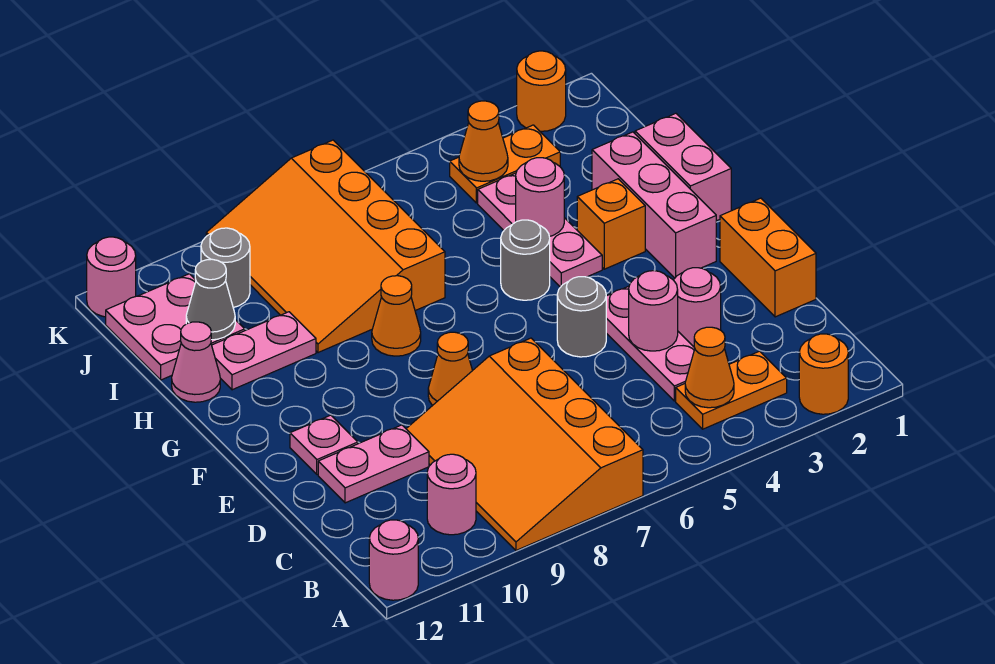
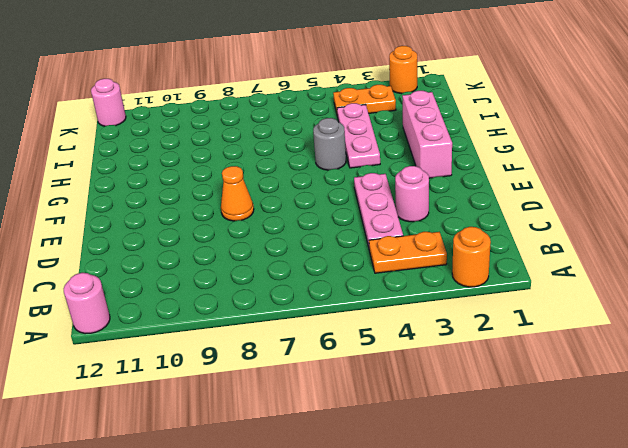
none -> orange 3x4 slope [406,338,643,550]
none -> pink 1x1 round brick [427,454,476,535]
none -> orange 1x2 brick [720,198,816,317]
none -> pink 1x2 plate [318,425,429,503]

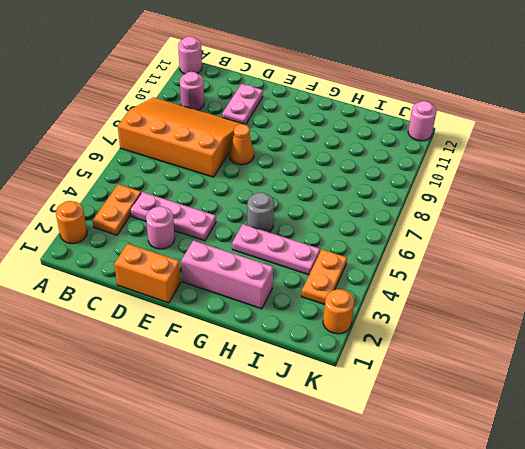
none -> grey 1x1 round brick [557,277,606,357]
none -> pink 1x1 plate [290,415,358,474]
none -> pink 1x2 brick [635,113,731,221]
none -> orange 1x1 brick [577,179,645,269]

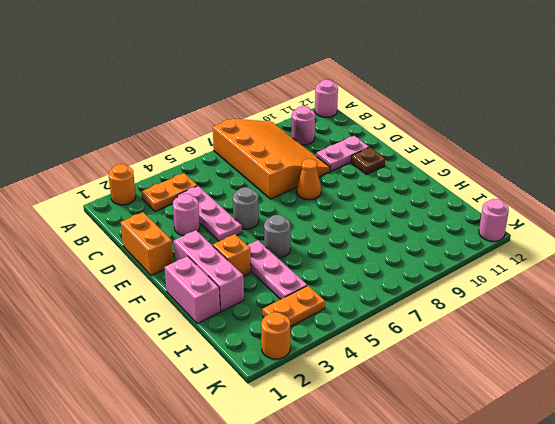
brown 1x1 plate [351,147,385,175] -> pink 1x1 plate [290,415,358,474]
none -> orange 1x1 cone [372,276,421,356]
none -> orange 3x4 slope [206,140,445,353]
none -> pink 1x2 plate [212,312,316,390]
none -> pink 1x1 cone [172,322,220,402]

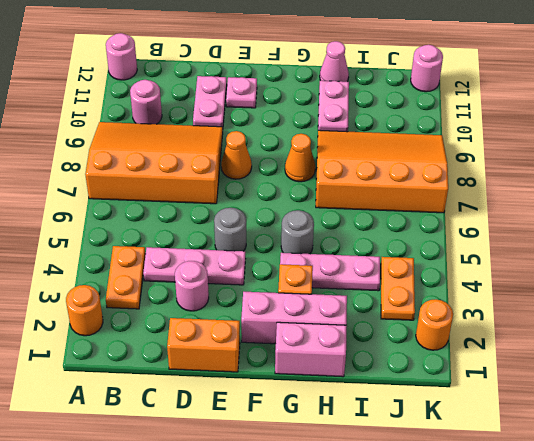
none -> pink 2x2 plate [106,274,245,380]
none -> grey 1x1 round brick [201,228,250,308]
none -> orange 1x1 cone [685,327,734,408]
none -> pink 1x1 round brick [629,271,678,351]

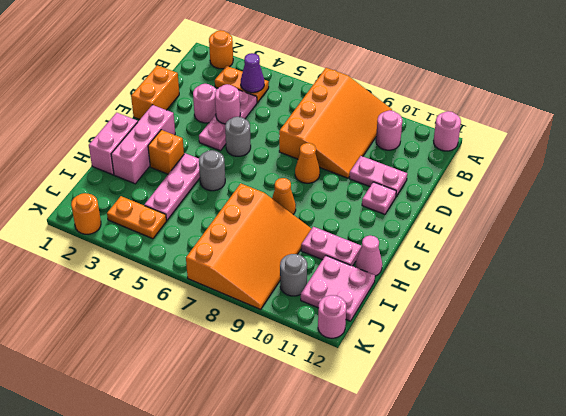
purple 1x1 cone [241,53,264,93] -> orange 1x1 cone [685,327,734,408]
none -> pink 1x1 round brick [516,158,564,237]
none -> grey 1x1 cone [186,259,235,340]
none -> orange 1x1 cone [459,101,508,181]

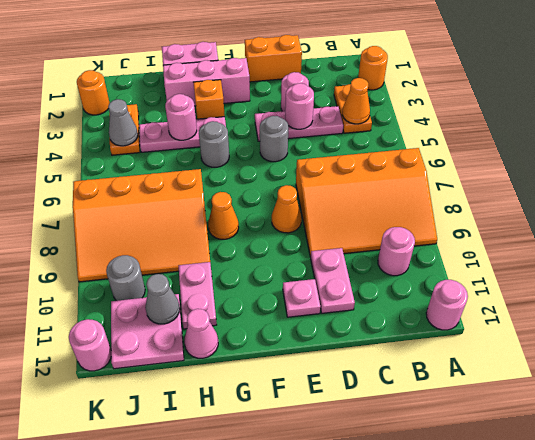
grey 1x1 cone [108,99,138,146] -> orange 1x1 cone [459,101,508,181]

